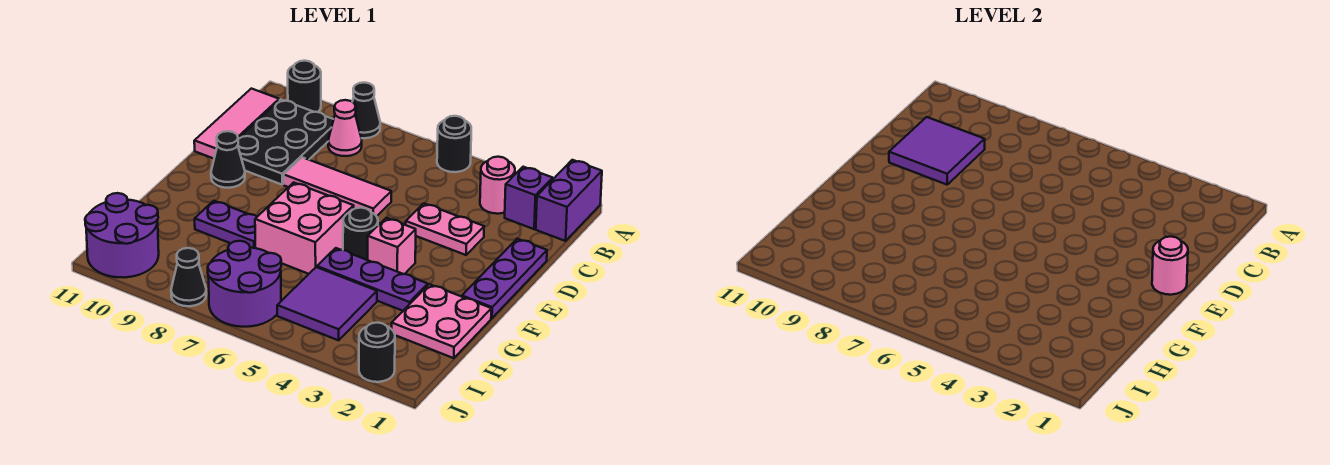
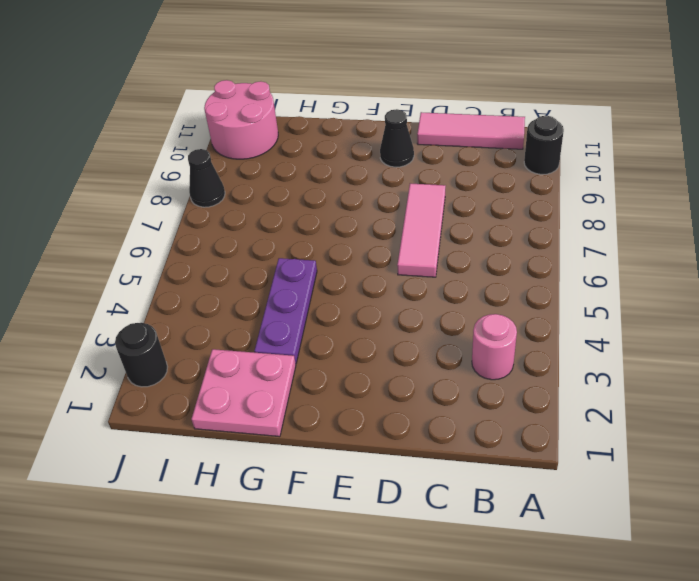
pink 2x2 round brick [204,80,278,159] -> purple 2x2 round brick [85,193,159,278]
none -> purple 1x2 brick [536,160,602,241]
none -> black 1x1 round brick [437,116,471,172]
none -> black 1x1 cone [352,83,380,138]

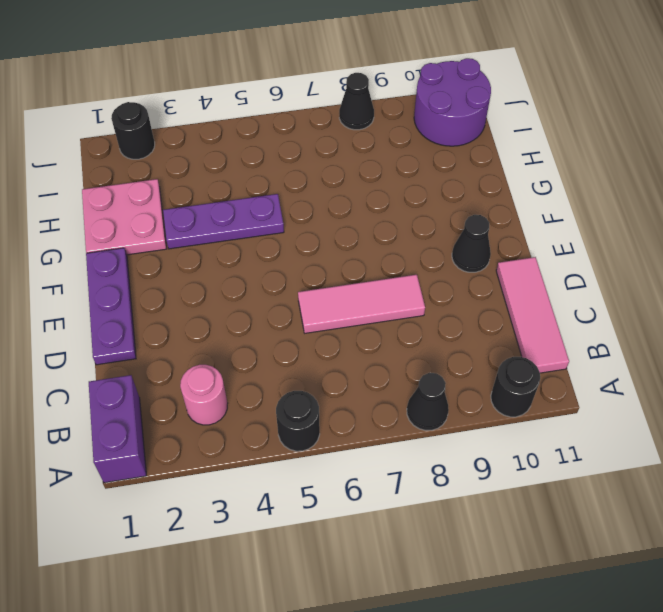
none -> purple 1x1 brick [505,167,553,229]
none -> pink 1x1 cone [328,100,362,156]
none -> black 2x3 plate [238,99,334,185]

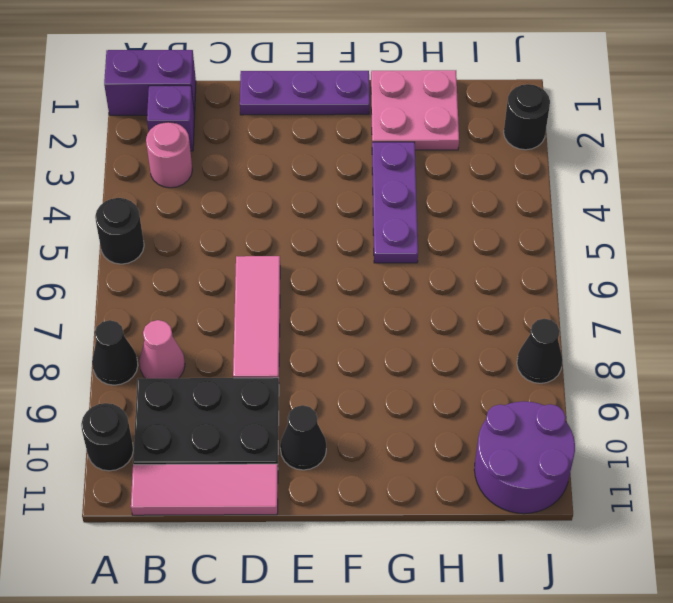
none -> pink 1x2 plate [406,203,484,255]
none -> pink 1x1 brick [368,218,416,274]
none -> black 1x1 round brick [343,208,378,260]

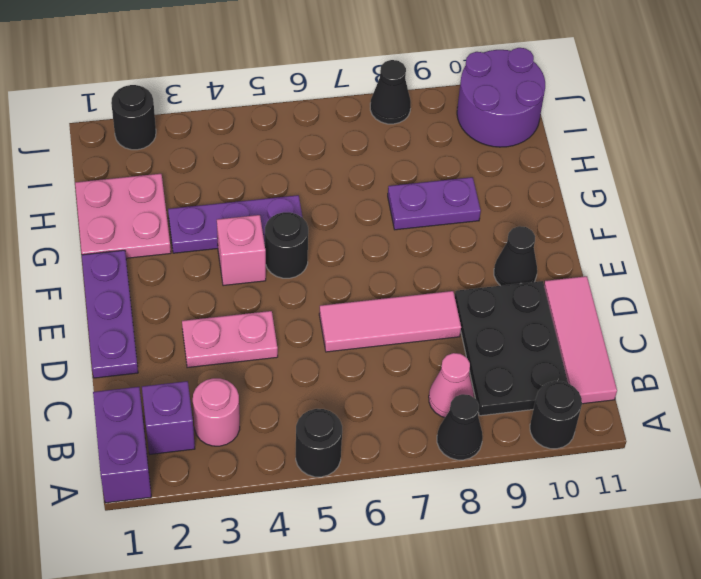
none -> pink 2x2 brick [255,182,354,274]
none -> purple 2x2 tile [277,267,377,340]
none -> purple 2x2 round brick [208,241,281,327]

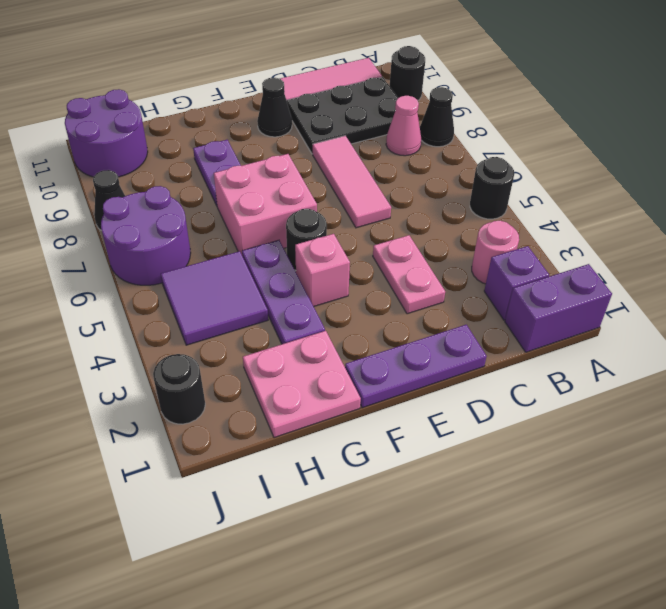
none -> purple 2x2 tile [889,117,985,185]
none -> pink 1x1 round brick [1152,236,1188,295]

